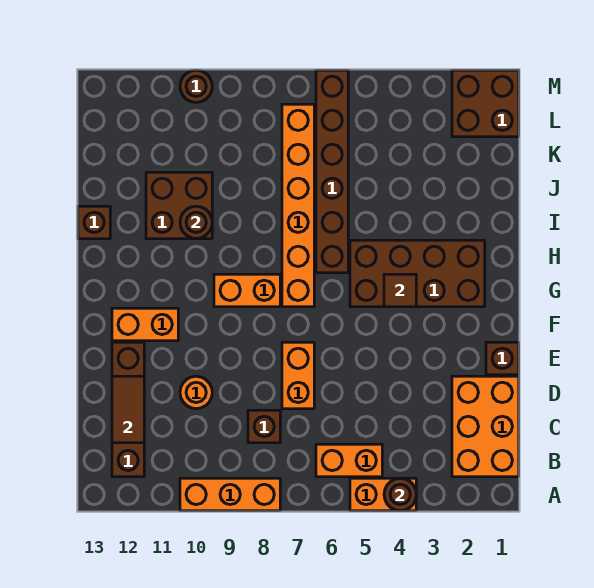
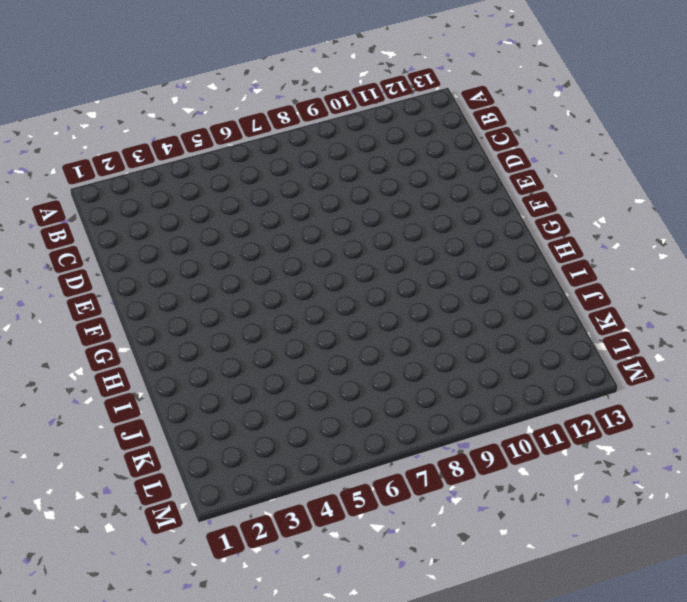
none -> orange 1x2 brick [350,478,416,511]
none -> orange 1x3 brick [180,478,280,511]
none -> orange 2x3 brick [452,376,519,477]

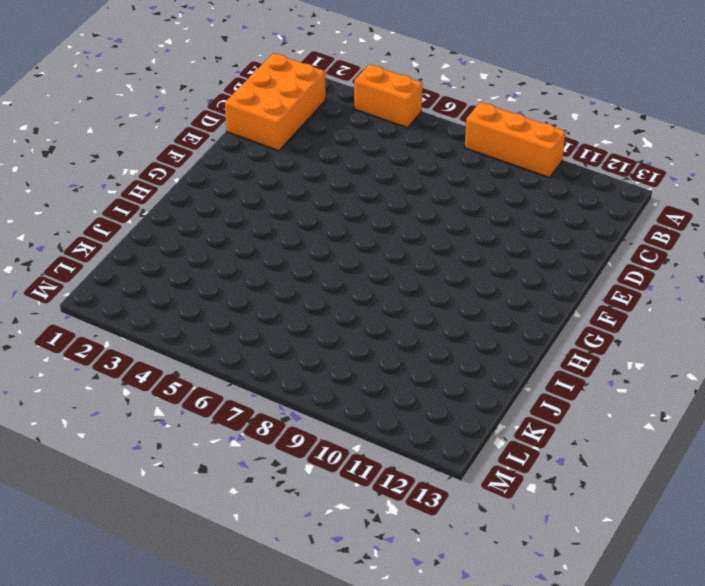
none -> orange 1x2 brick [316,444,382,477]
none -> brown 1x4 brick [112,342,144,477]
none -> brown 1x1 brick [248,410,280,443]

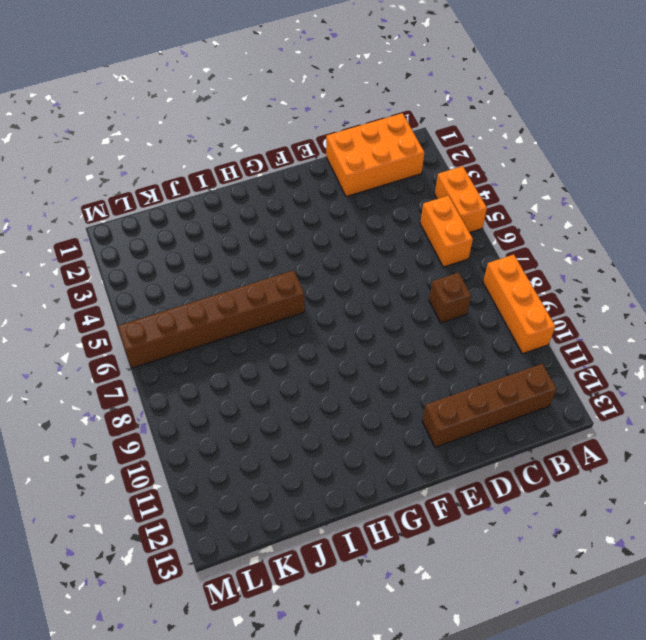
none -> orange 1x2 brick [282,342,314,409]
none -> orange 1x1 round brick [180,376,212,409]
none -> brown 1x1 brick [486,342,519,375]

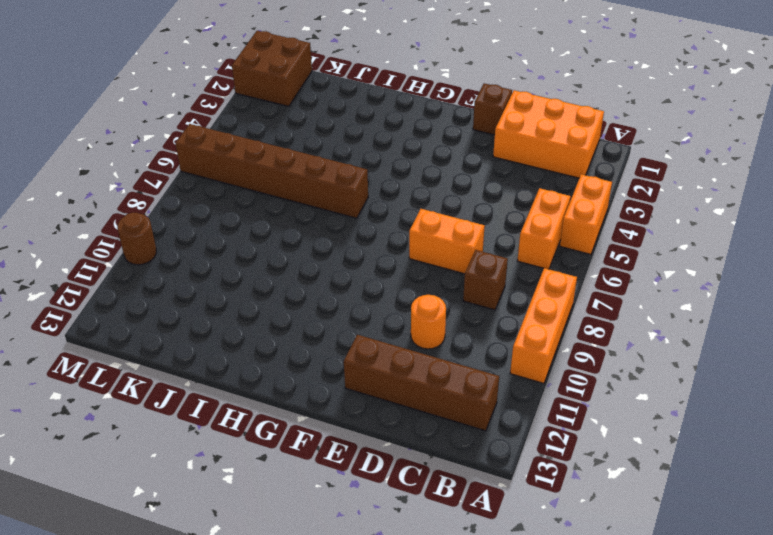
none -> orange 1x2 brick [112,308,178,341]
none -> brown 2x4 brick [350,240,485,307]
none -> orange 1x6 brick [282,104,314,307]

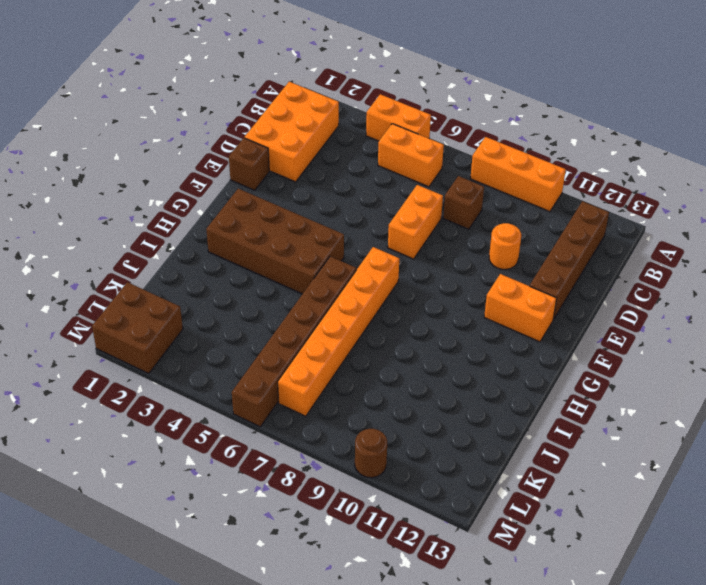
none -> orange 1x2 brick [214,274,280,307]
none -> brown 2x2 brick [146,172,212,239]
none -> brown 1x1 brick [78,206,110,239]

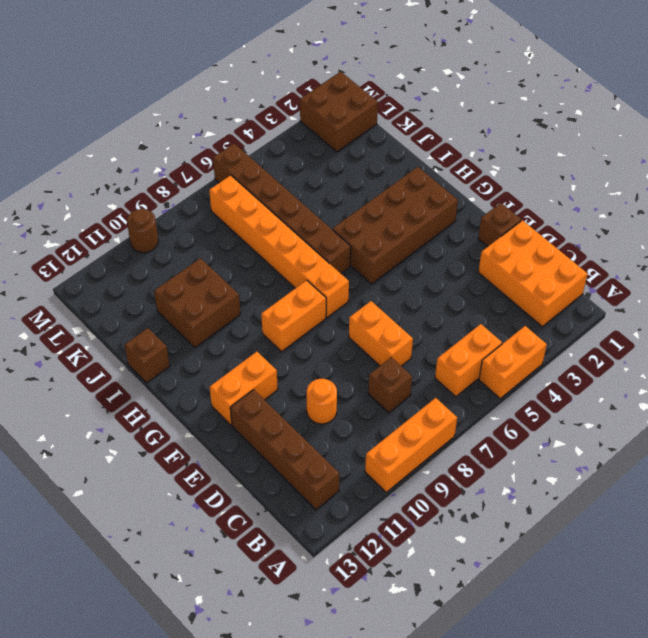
none -> brown 1x1 round brick [384,478,416,511]
none -> brown 1x2 tile [112,376,144,443]
none -> brown 1x1 tile [384,274,416,307]

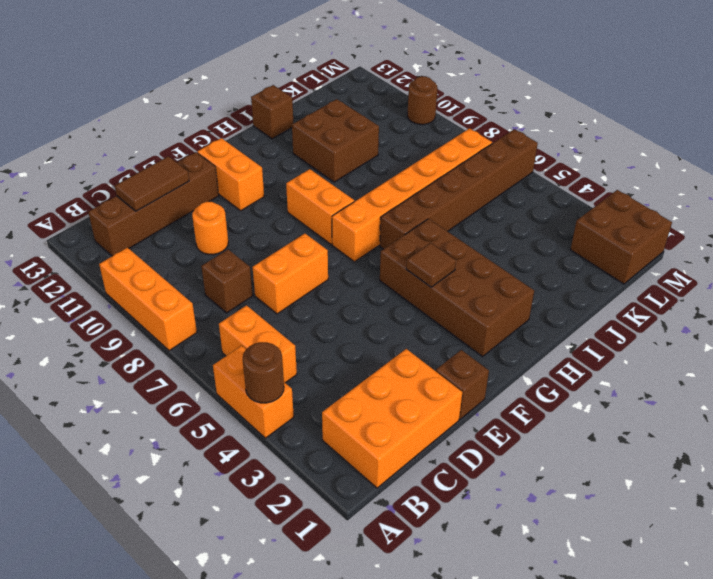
none -> brown 1x1 round brick [180,206,212,239]

